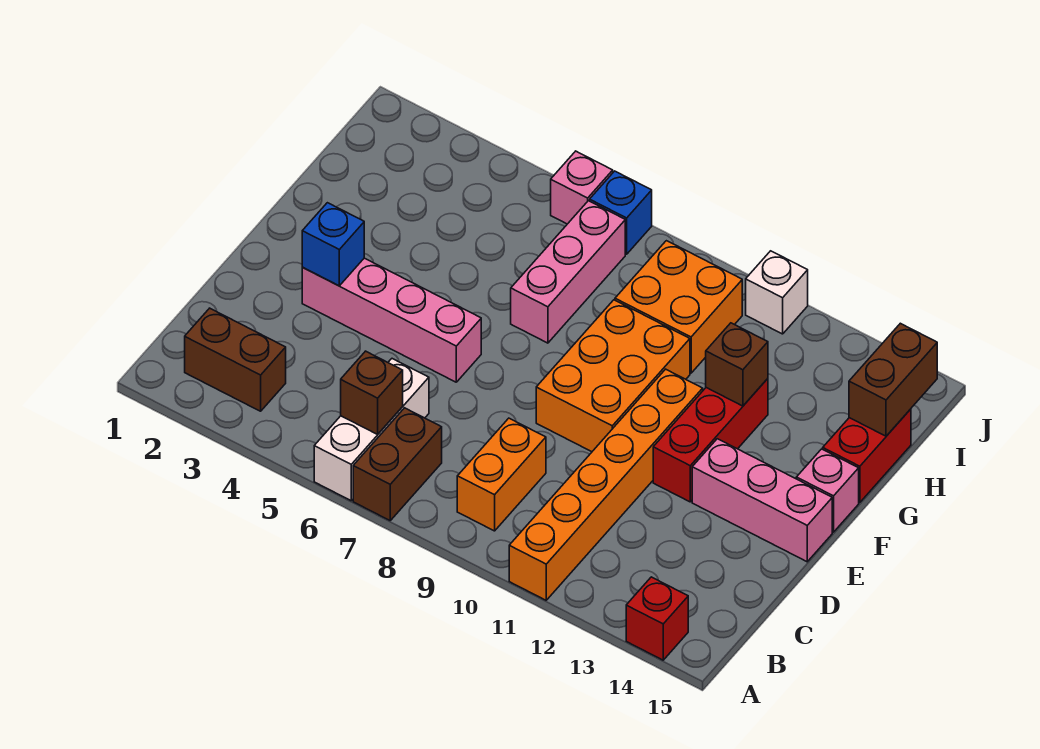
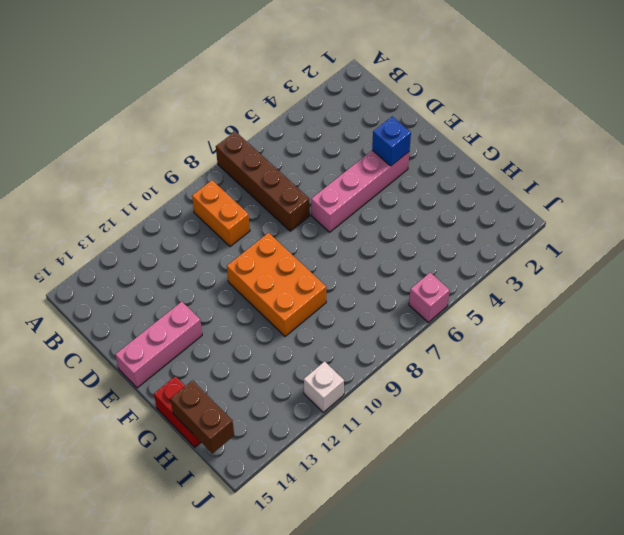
brown 1x4 brick [216,131,310,231] -> brown 1x2 brick [353,408,442,520]
none -> white 1x3 brick [314,359,429,501]
none -> orange 1x6 brick [509,369,703,600]
none -> red 1x1 brick [626,577,688,660]

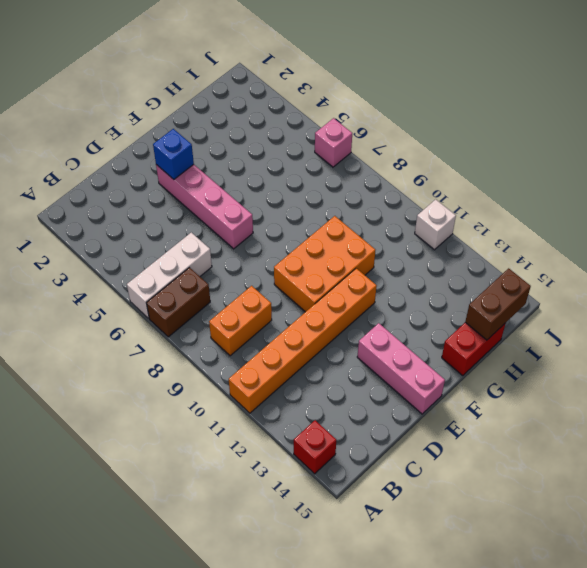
none -> brown 1x2 brick [185,308,286,411]
none -> red 1x3 brick [653,379,768,502]
none -> pink 1x1 brick [796,449,859,532]

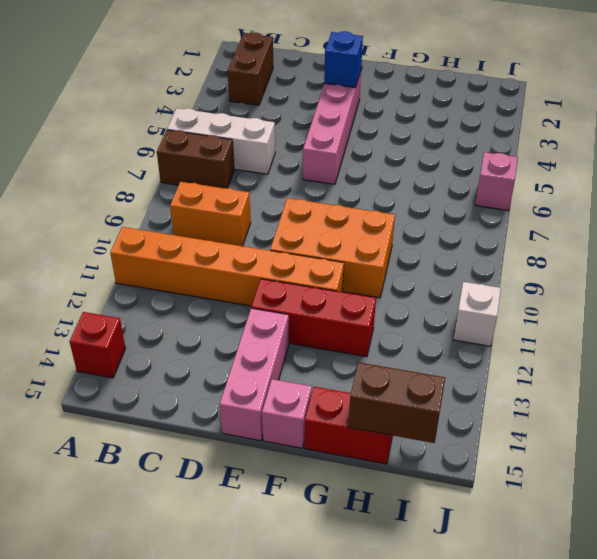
none -> pink 1x3 brick [511,201,625,343]
none -> orange 2x2 brick [615,241,742,373]
none -> blue 1x1 brick [590,171,652,254]

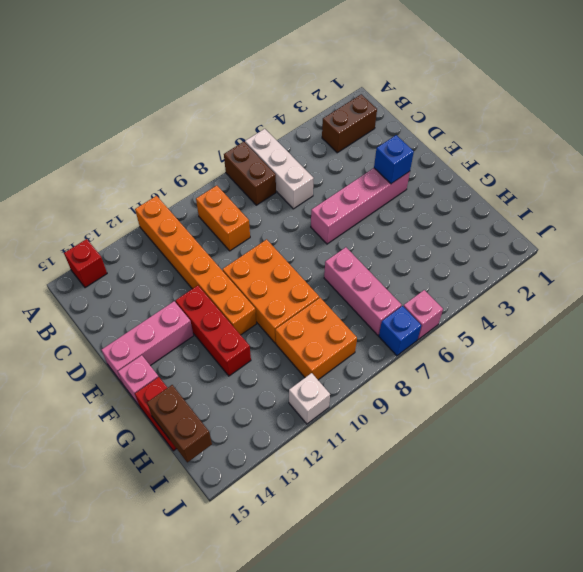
none -> brown 1x1 brick [341,351,403,434]
none -> brown 1x1 brick [706,323,768,406]

